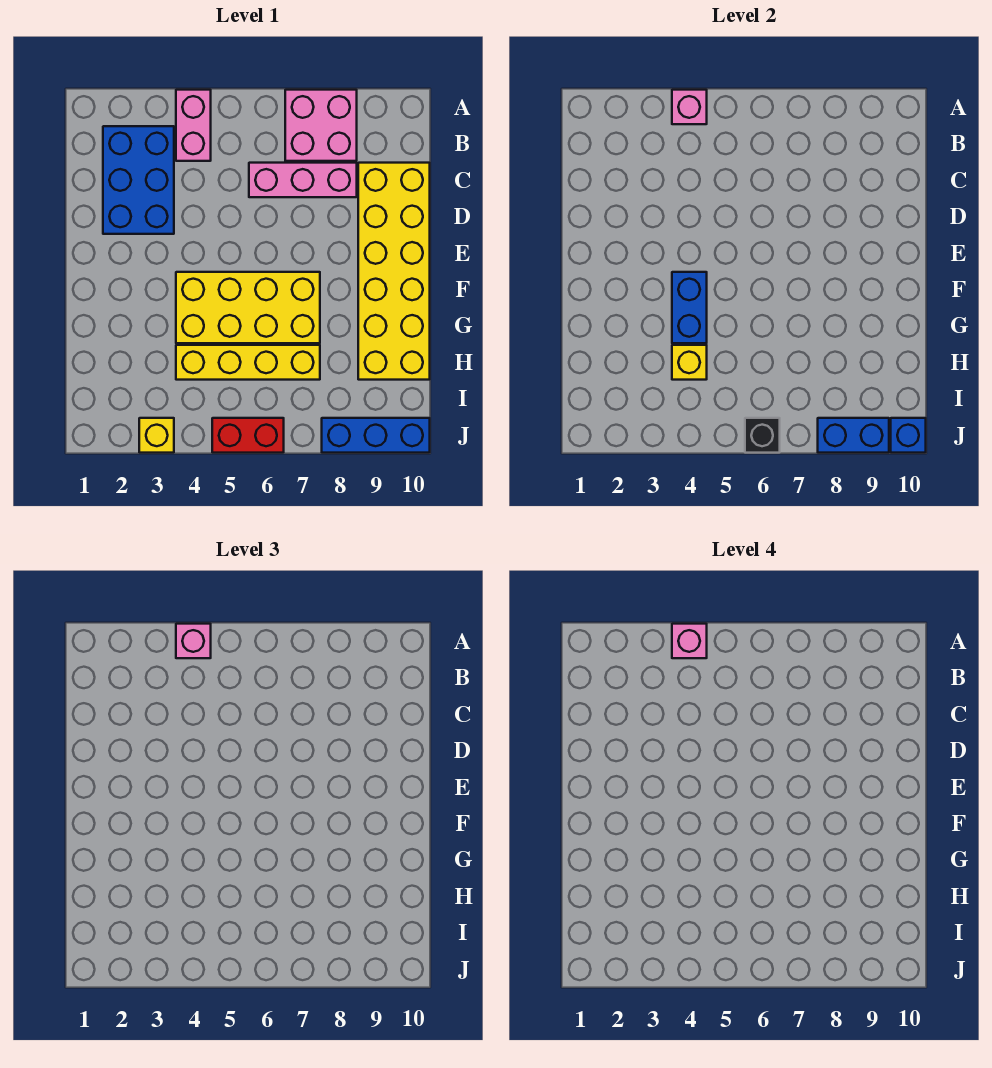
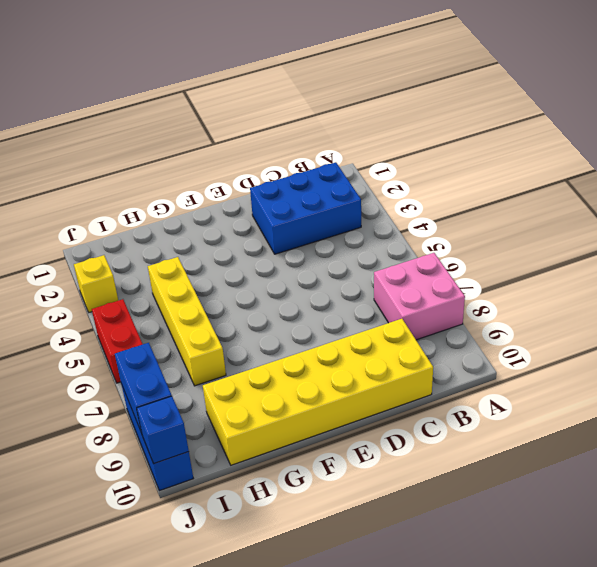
none -> pink 1x2 brick [176,90,211,161]
none -> pink 1x3 brick [249,163,357,197]
none -> yellow 2x4 brick [176,272,320,343]

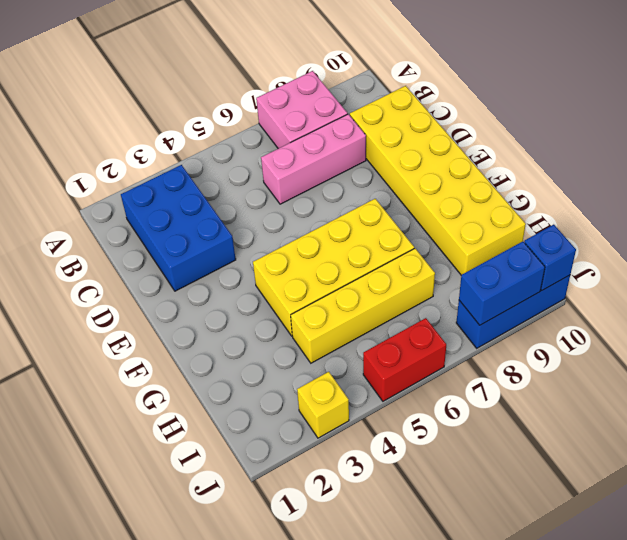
none -> pink 1x2 brick [176,90,211,161]
none -> pink 1x1 brick [672,90,707,124]
none -> blue 1x2 brick [672,272,707,343]

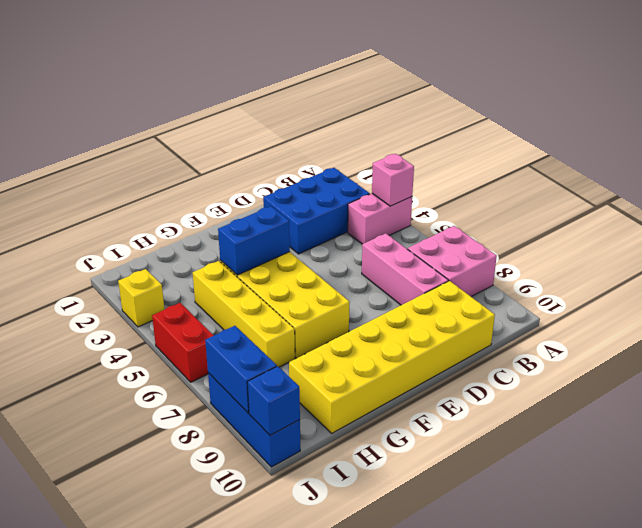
none -> yellow 1x1 brick [672,345,707,380]
none -> black 1x1 brick [745,418,780,453]
none -> pink 1x1 brick [176,624,211,658]

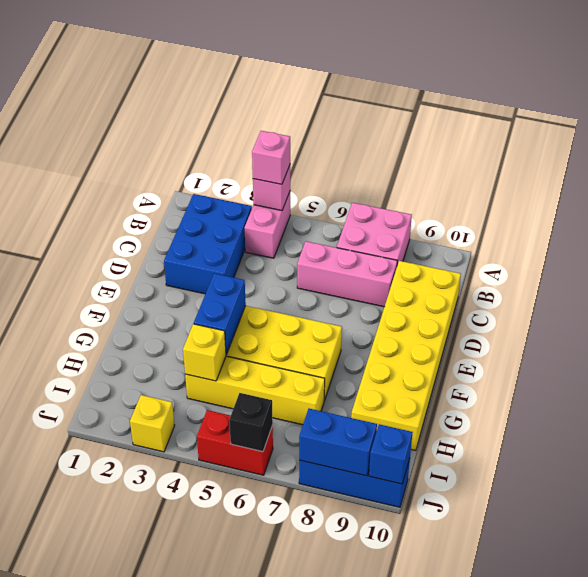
none -> pink 1x1 brick [672,624,707,658]

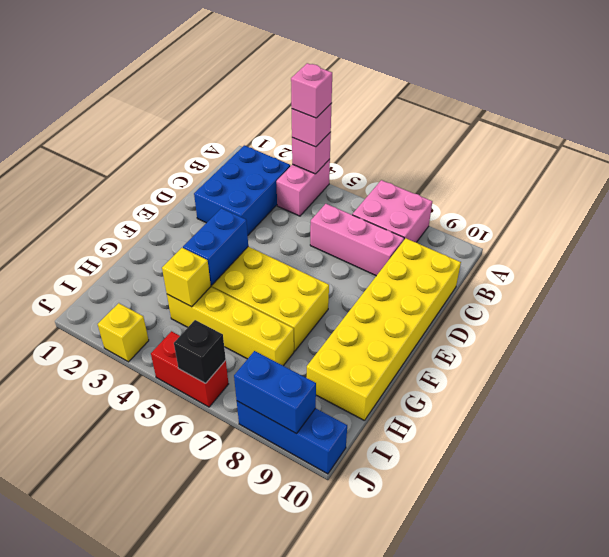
none -> blue 1x1 brick [891,418,926,453]

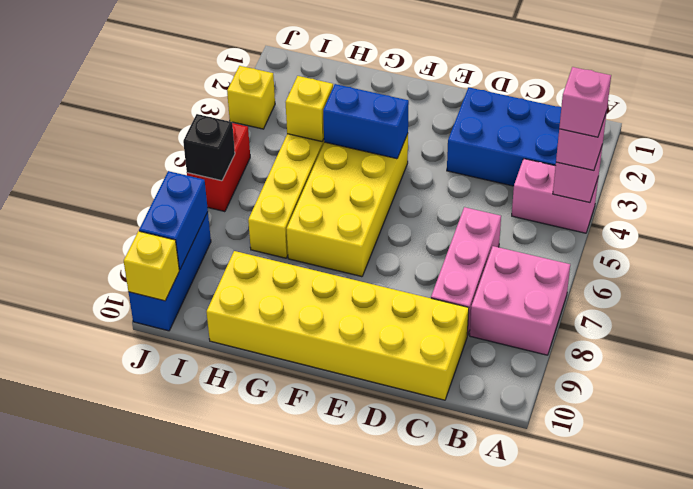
yellow 1x1 brick [124,231,179,301] -> blue 1x1 brick [891,418,926,453]

